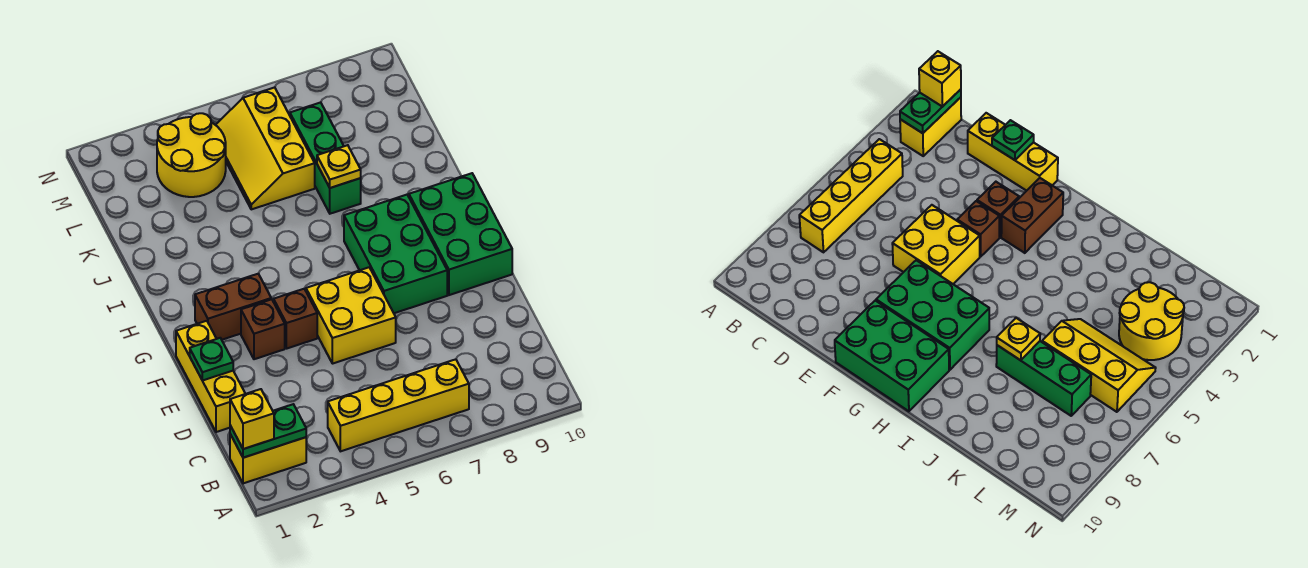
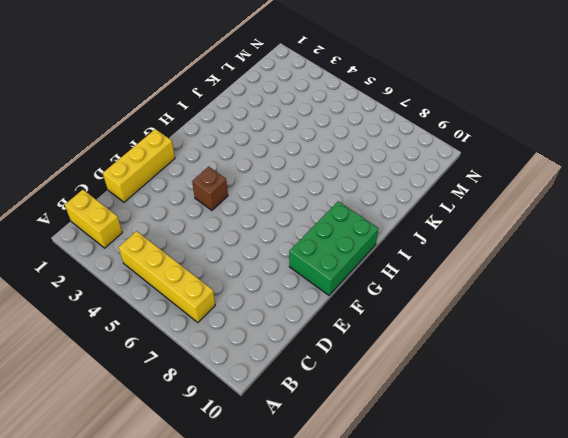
none -> yellow 2x2 brick [306,267,396,364]
none -> brown 1x1 brick [241,299,285,359]
none -> green 2x3 brick [344,195,447,313]

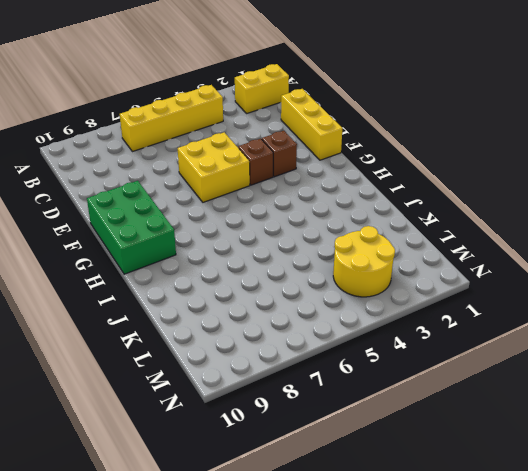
none -> green 2x3 brick [344,195,447,313]
none -> brown 1x2 brick [195,274,271,340]
none -> green 1x3 brick [290,102,361,214]

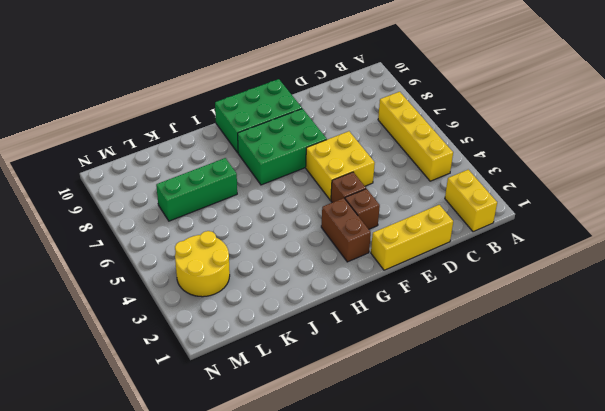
none -> yellow 2x3 slope [216,87,315,209]
none -> green 1x2 plate [230,404,306,458]
none -> green 1x1 plate [190,338,233,381]

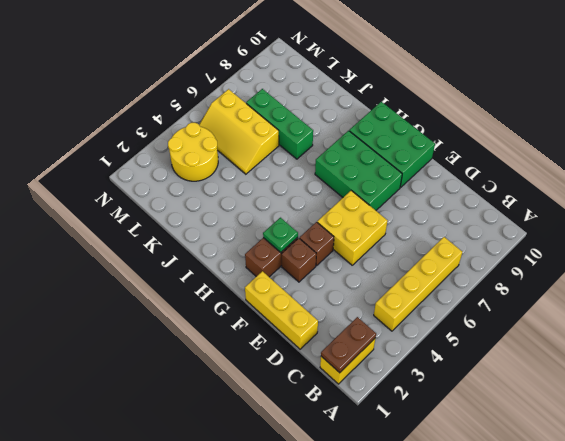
brown 1x2 plate [321,317,376,373] -> green 1x2 plate [230,404,306,458]
green 1x1 plate [263,218,298,253] -> green 1x1 plate moved to [190,338,233,381]
none -> yellow 1x1 plate [317,145,361,188]
none -> yellow 1x1 brick [230,389,274,449]

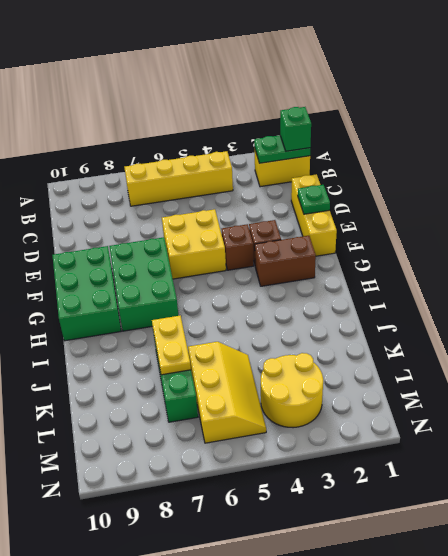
green 1x1 brick [280,107,311,151] -> yellow 1x1 brick [230,389,274,449]
yellow 1x2 plate [152,316,191,375] -> yellow 1x1 plate [317,145,361,188]

